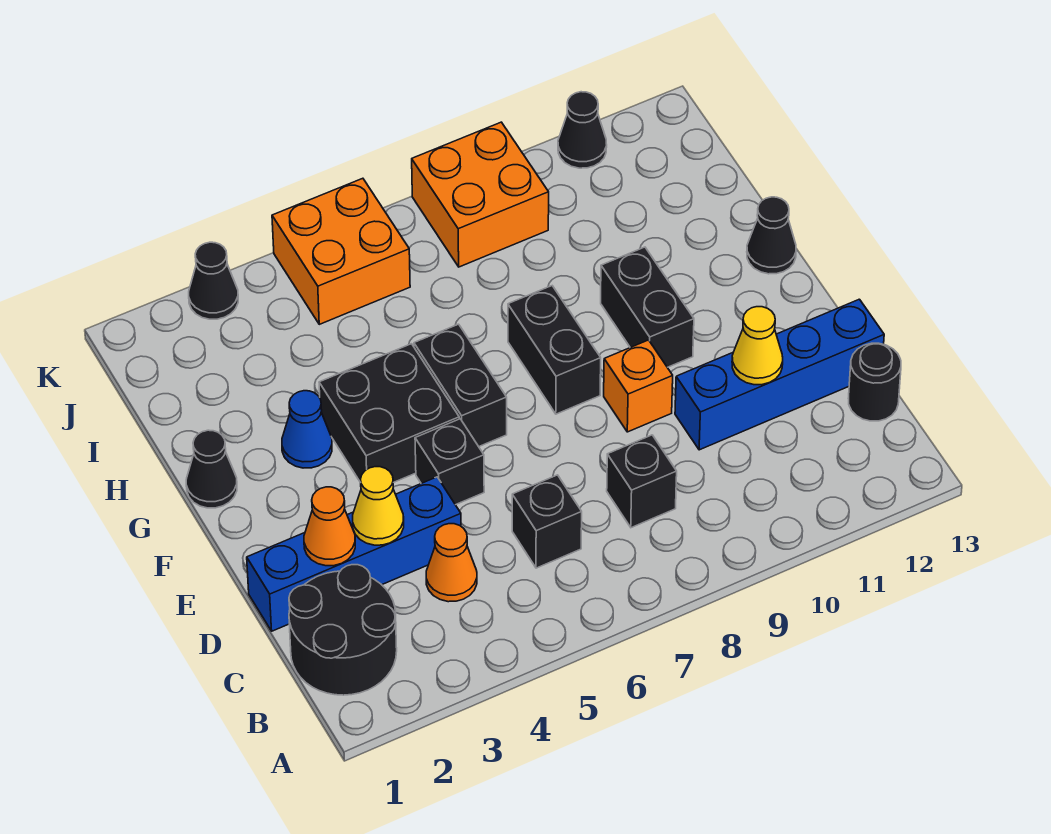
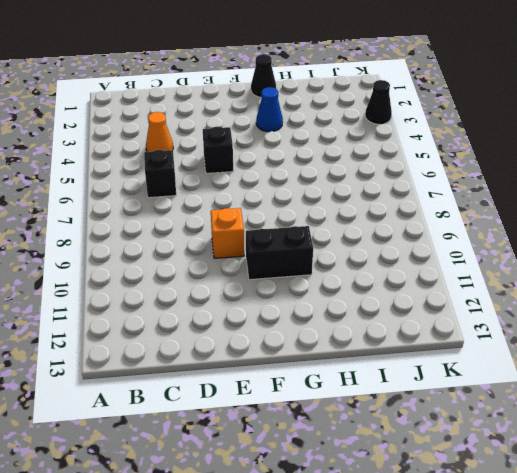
none -> black 2x2 round brick [289,565,397,695]
none -> black 1x1 brick [607,435,677,528]
none -> black 1x1 round brick [848,343,901,421]

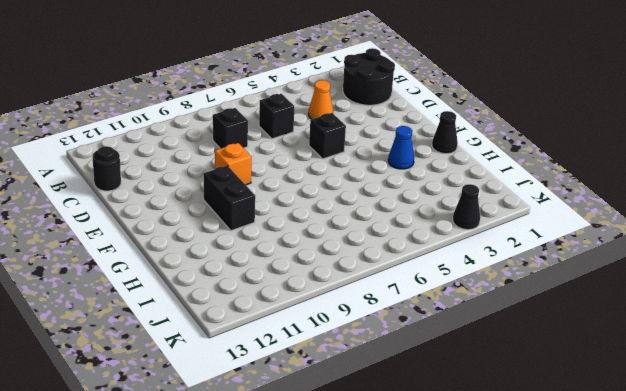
none -> blue 1x4 brick [247,477,461,631]
none -> blue 1x4 brick [675,299,884,450]
none -> black 2x2 brick [319,344,459,483]

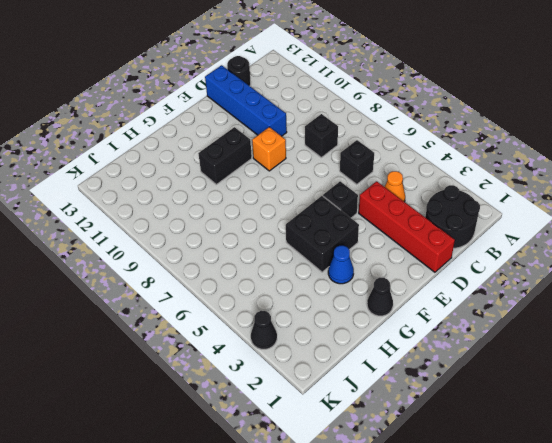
red 1x4 brick [359,181,455,272] -> blue 1x4 brick [247,477,461,631]
none -> black 1x2 brick [414,324,507,447]
none -> black 1x2 brick [508,286,601,414]
none -> black 1x1 cone [747,197,796,274]

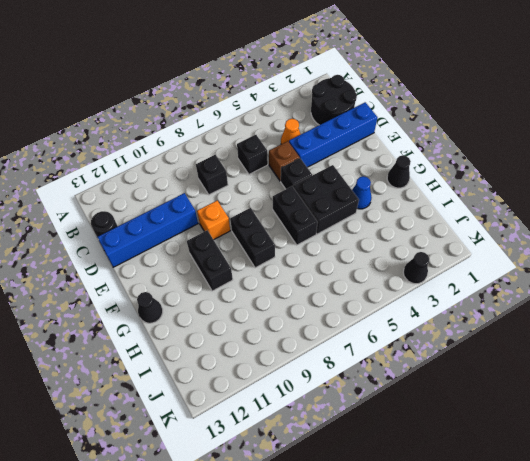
brown 1x1 brick [269,141,300,181] -> none
none -> orange 2x2 brick [272,178,410,324]
none -> orange 2x2 brick [412,122,549,267]
none -> black 1x1 cone [558,92,607,168]

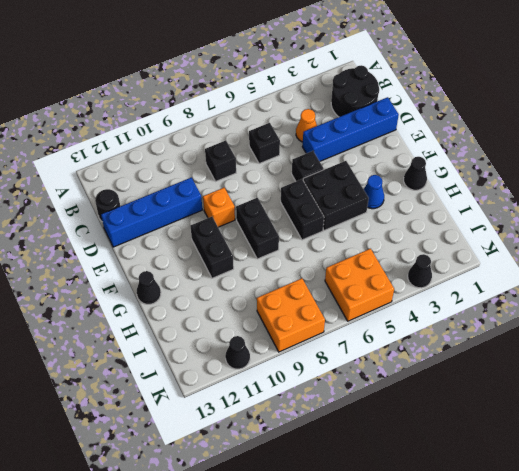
none -> orange 1x1 cone [304,487,355,566]
none -> yellow 1x1 cone [353,467,404,545]
none -> yellow 1x1 cone [732,307,783,385]

